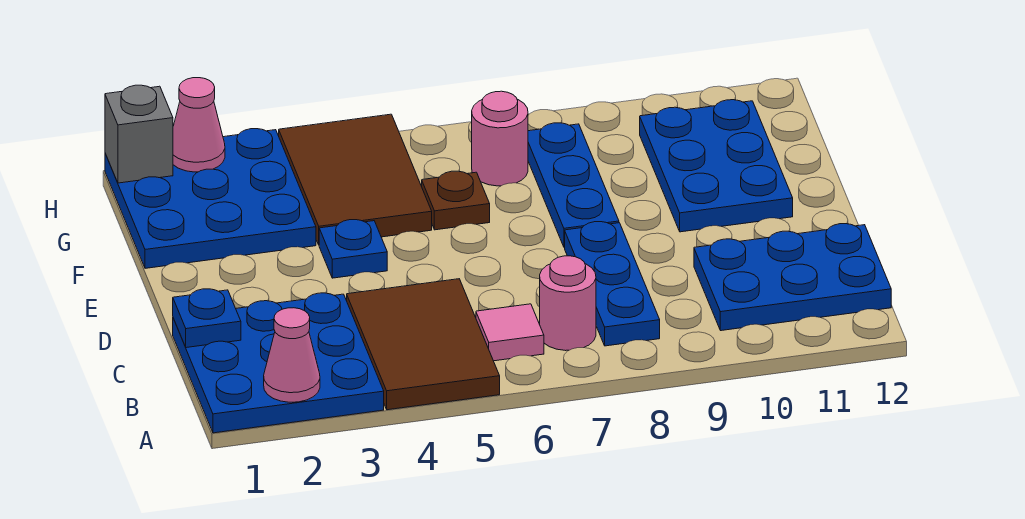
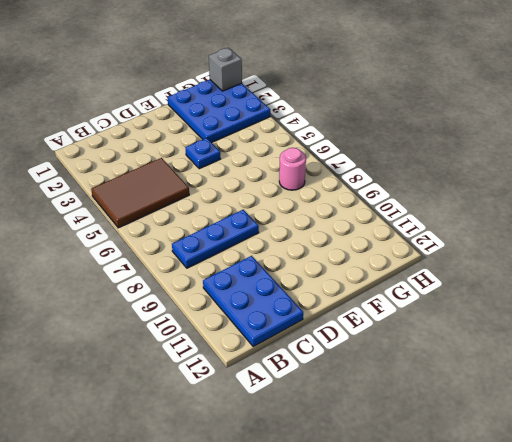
none -> blue 3x3 plate [173,293,384,433]
none -> pink 1x1 tile [476,304,544,361]
none -> pink 1x1 round brick [540,256,596,351]

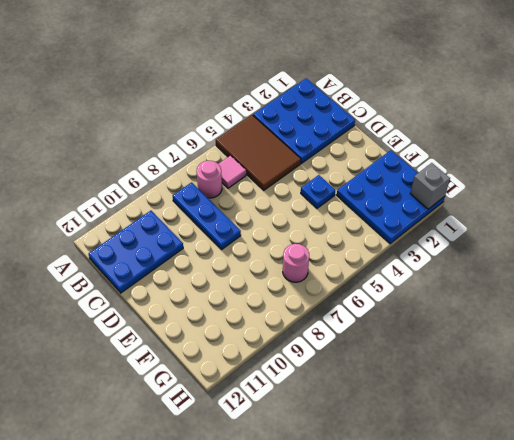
none -> blue 1x3 plate [528,123,619,247]
none -> blue 2x3 plate [640,100,793,232]
none -> brown 2x3 tile [279,114,432,245]

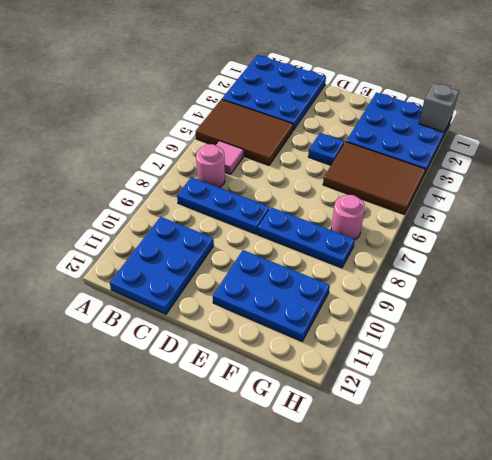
none -> brown 1x1 plate [422,171,490,230]
none -> pink 1x1 cone [264,308,320,402]
none -> blue 1x1 plate [173,289,241,348]

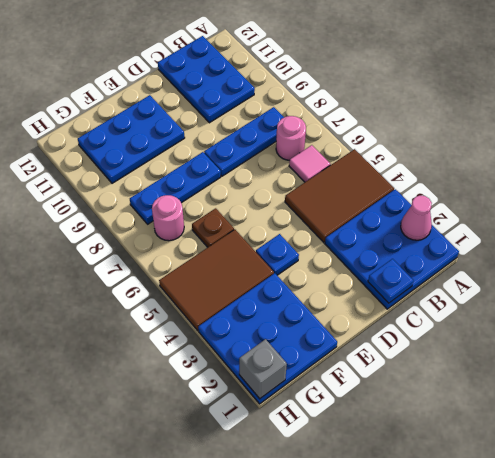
none -> pink 1x1 cone [173,78,225,172]

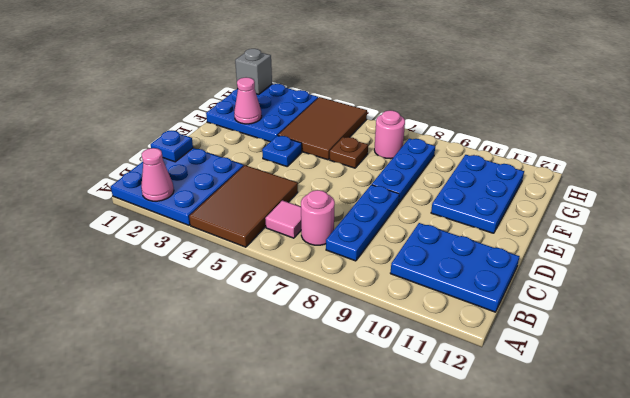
pink 1x1 cone [234,77,262,124] -> pink 1x1 cone moved to [173,78,225,172]

